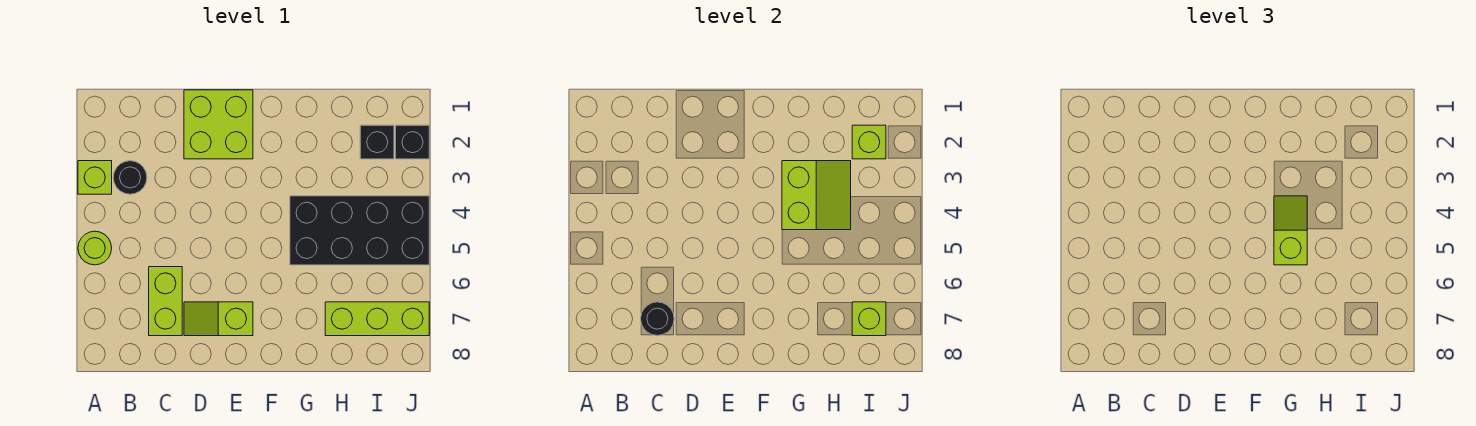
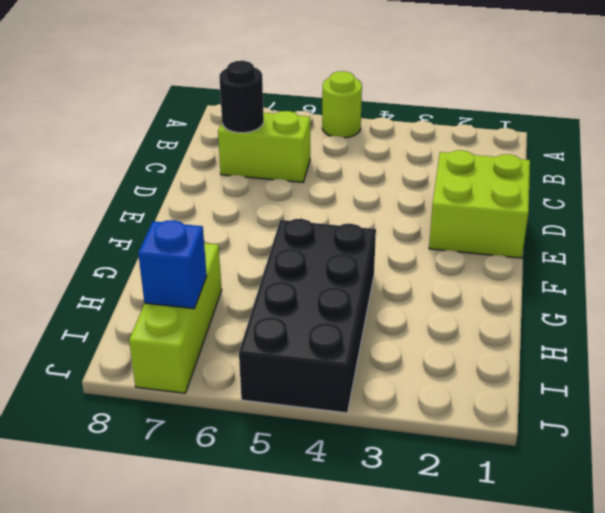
blue 1x1 brick [138,220,207,309] -> lime 1x1 brick [852,302,886,336]
none -> lime 1x1 brick [78,161,112,194]
none -> black 1x1 round brick [113,161,147,194]
none -> lime 1x2 slope [184,302,253,336]

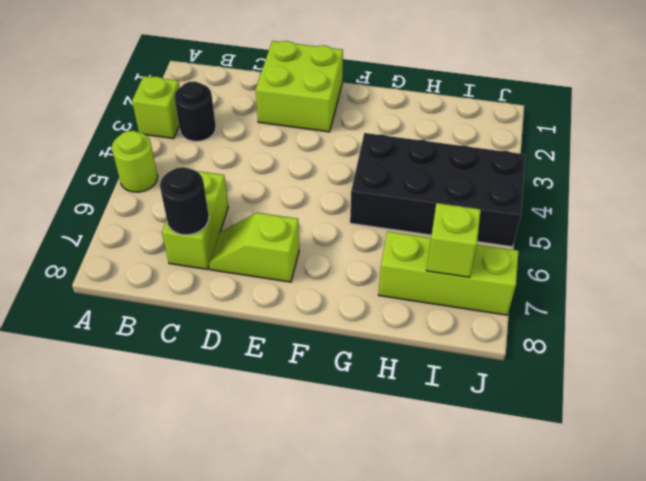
none -> black 1x1 brick [360,125,394,159]
none -> black 1x1 brick [396,125,429,159]
none -> lime 2x2 slope [782,161,851,230]

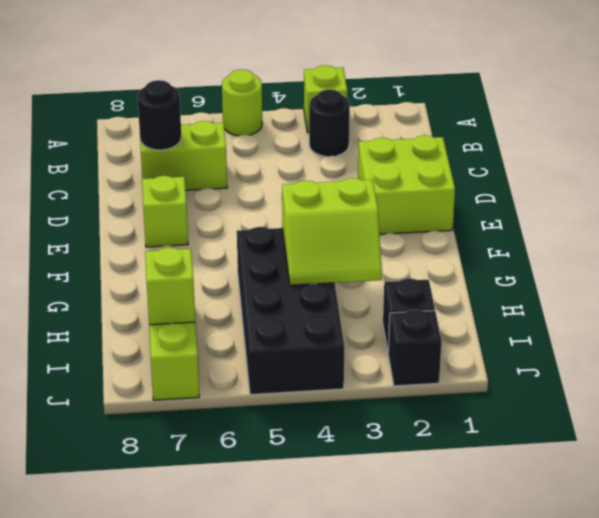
none -> lime 1x1 brick [852,125,886,159]
none -> lime 1x2 slope [1274,196,1307,265]

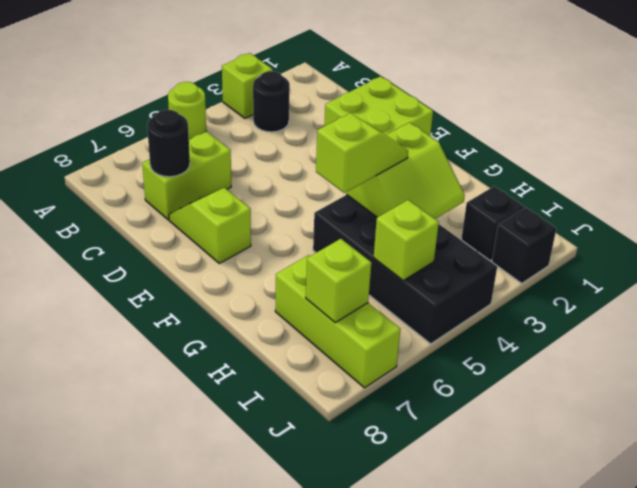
lime 1x1 brick [374,200,439,280] -> lime 1x1 brick moved to [852,125,886,159]

